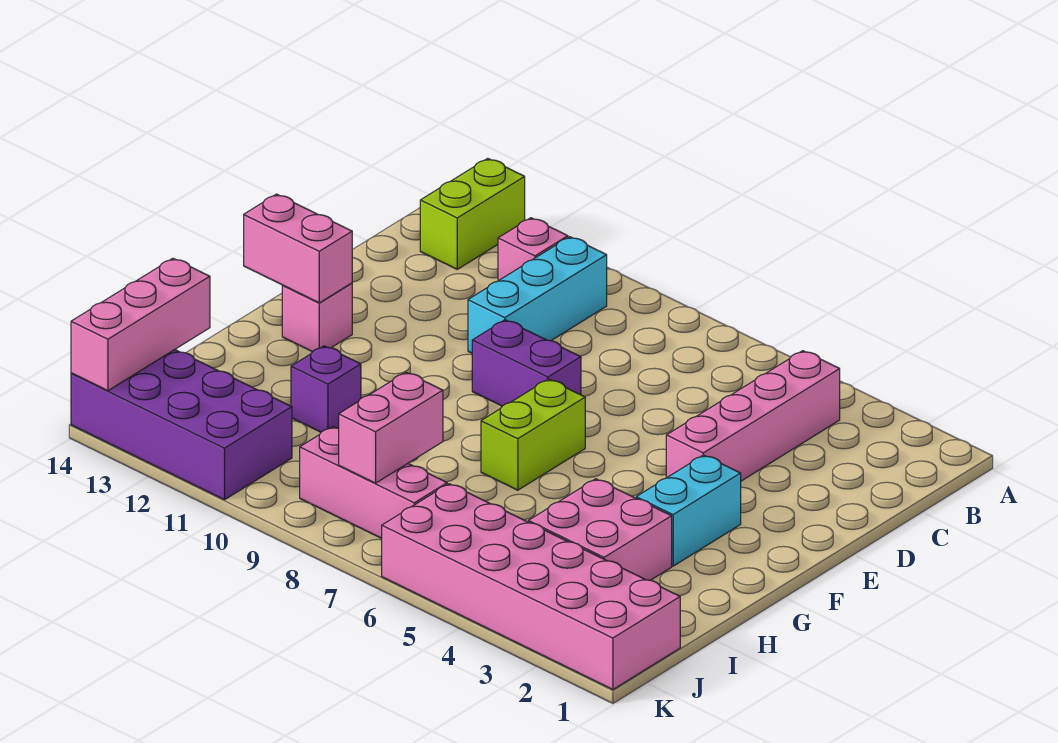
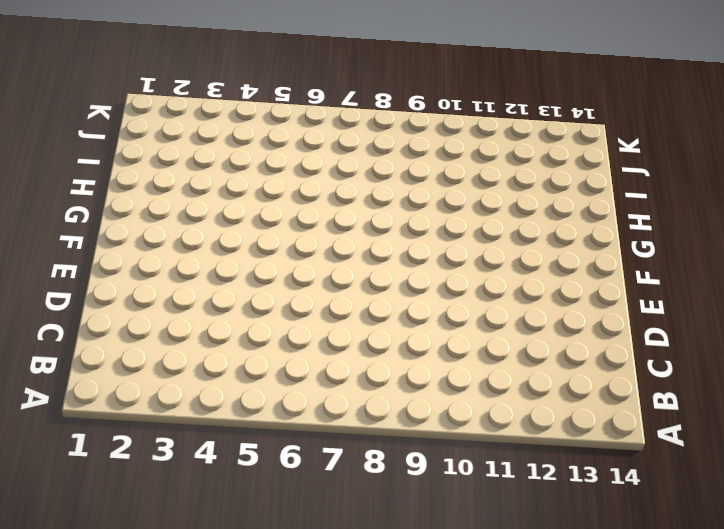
none -> lime 1x2 brick [420,158,525,269]
none -> pink 1x4 brick [666,351,840,481]
none -> cyan 1x3 brick [468,237,607,353]

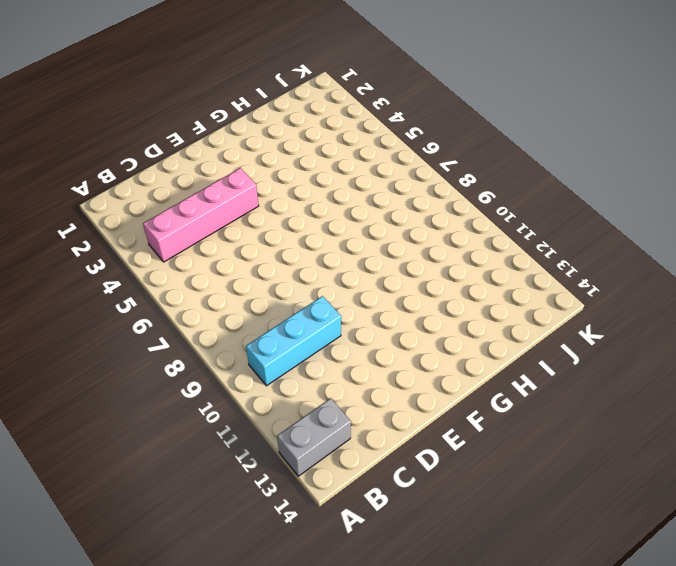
grey 1x2 brick [277,398,351,476] -> lime 1x2 brick [420,158,525,269]
none -> pink 1x1 brick [498,218,568,281]
none -> purple 1x2 brick [472,320,581,406]
none -> cyan 1x2 brick [636,455,741,566]

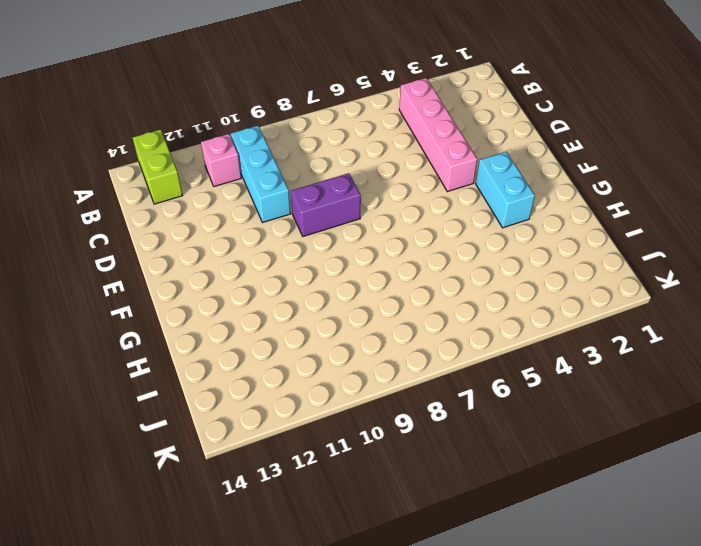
none -> lime 1x2 brick [481,379,585,490]
none -> pink 1x1 brick [282,283,352,352]
none -> pink 2x2 brick [528,479,672,580]

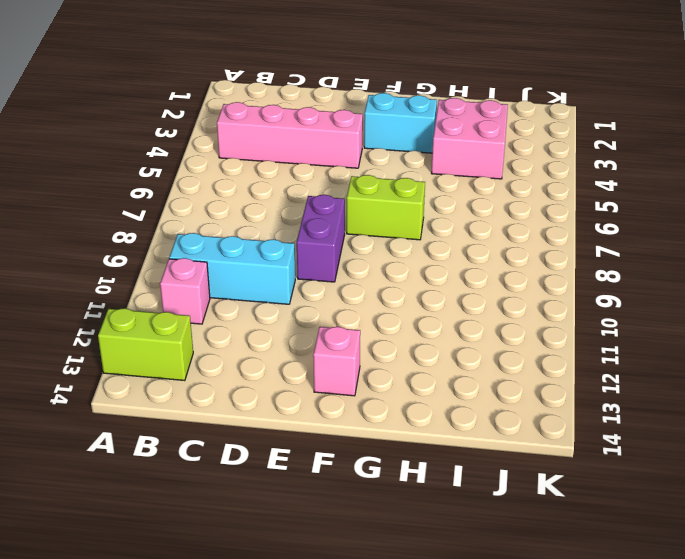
none -> purple 1x1 brick [291,346,361,432]
none -> pink 2x6 brick [382,484,680,690]
none -> pink 1x3 brick [300,427,447,538]

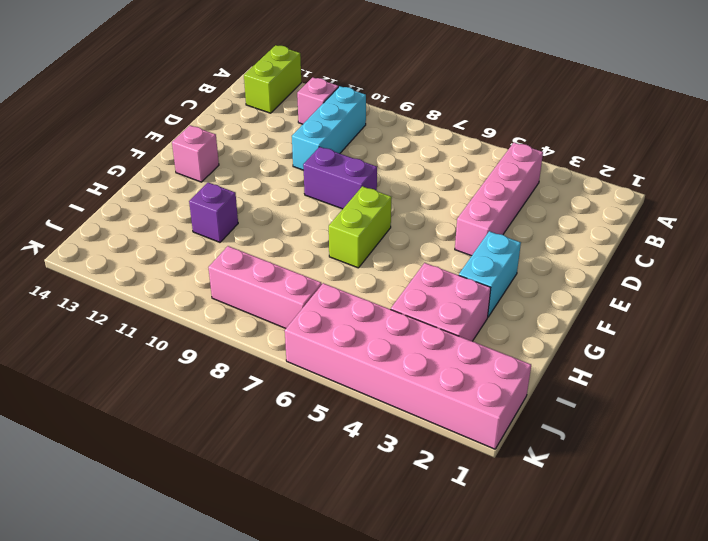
none -> purple 2x4 brick [71,350,292,500]
none -> pink 1x2 brick [244,194,352,303]
none -> pink 1x2 brick [339,372,443,483]

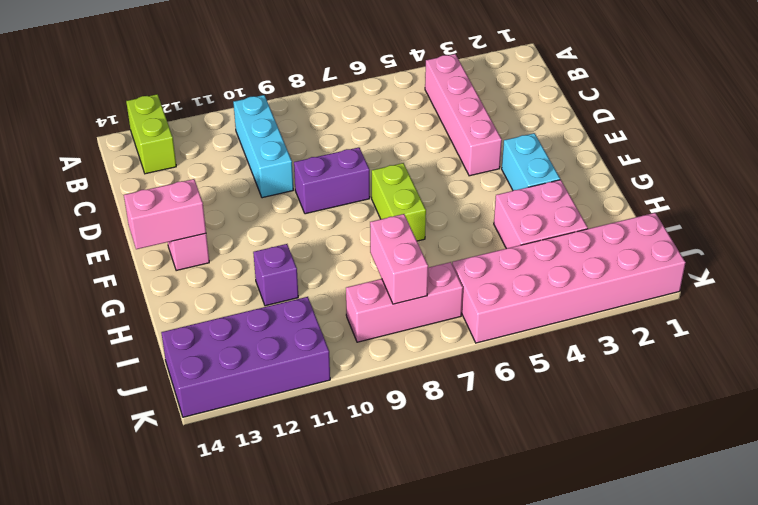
none -> pink 1x1 brick [498,218,568,281]
none -> pink 1x3 brick [71,258,210,391]

